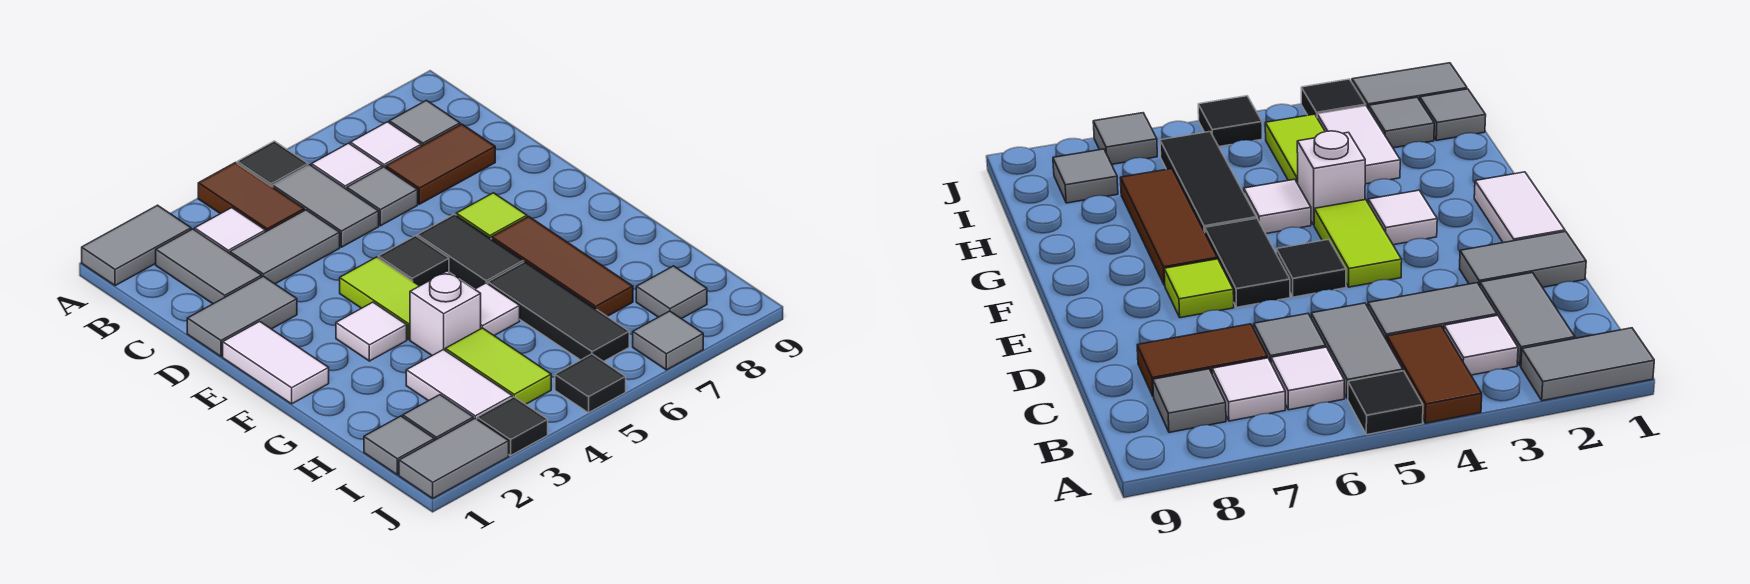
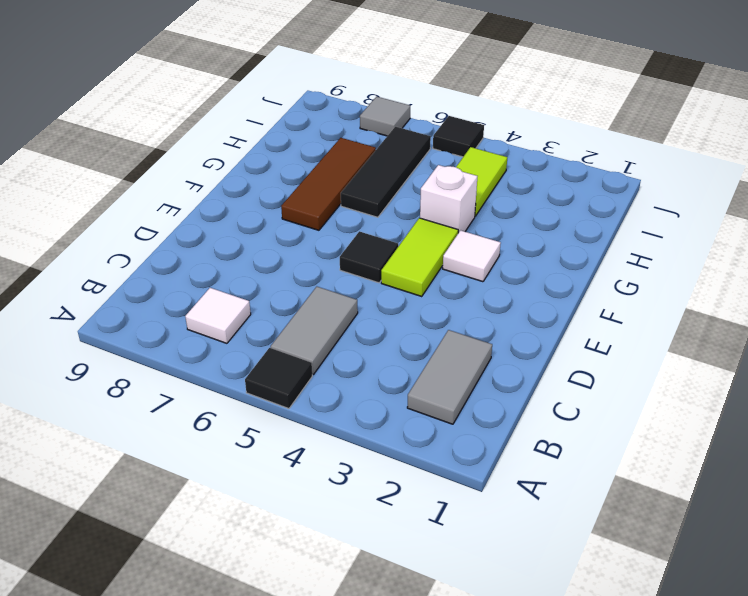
none -> grey 1x2 tile [82,205,191,286]
none -> brown 1x2 tile [198,163,304,232]
none -> white 1x1 tile [195,208,265,253]
none -> white 1x1 tile [312,143,382,189]

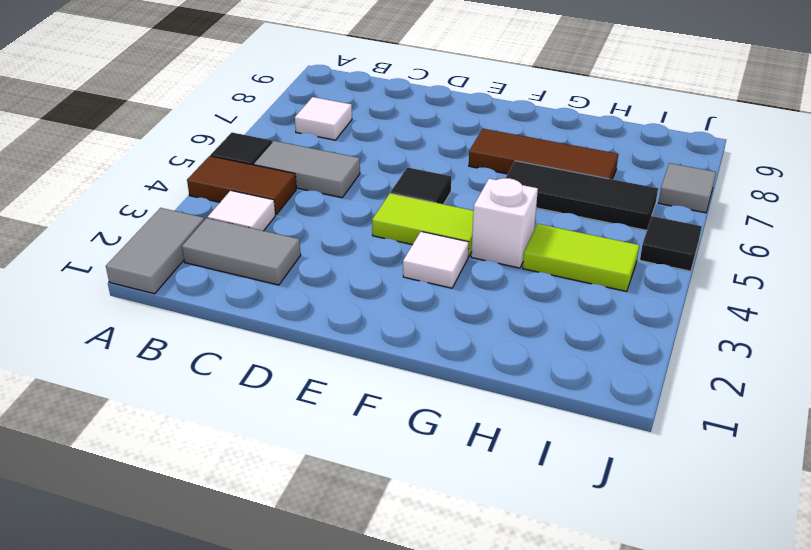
none -> white 1x1 tile [312,143,382,189]
none -> grey 1x1 tile [389,100,460,146]
none -> grey 1x2 tile [230,210,340,284]
none -> grey 1x1 tile [347,167,418,226]

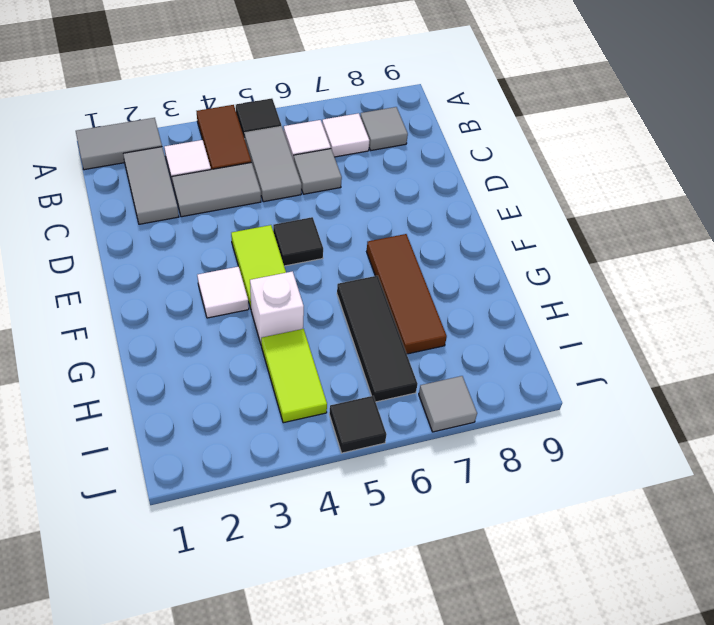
none -> brown 1x2 tile [386,124,495,204]
none -> grey 1x2 tile [187,276,297,357]
none -> white 1x2 tile [223,321,329,404]
none -> black 1x2 tile [417,214,523,289]

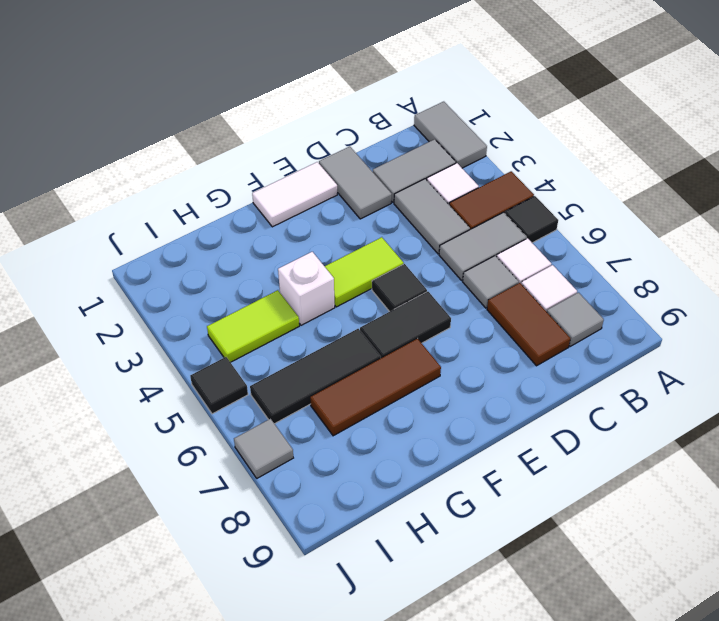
none -> lime 1x1 tile [456,193,527,239]
none -> white 1x1 tile [336,302,407,361]
none -> white 1x1 tile [475,283,520,335]
none -> white 1x2 tile [406,349,512,419]

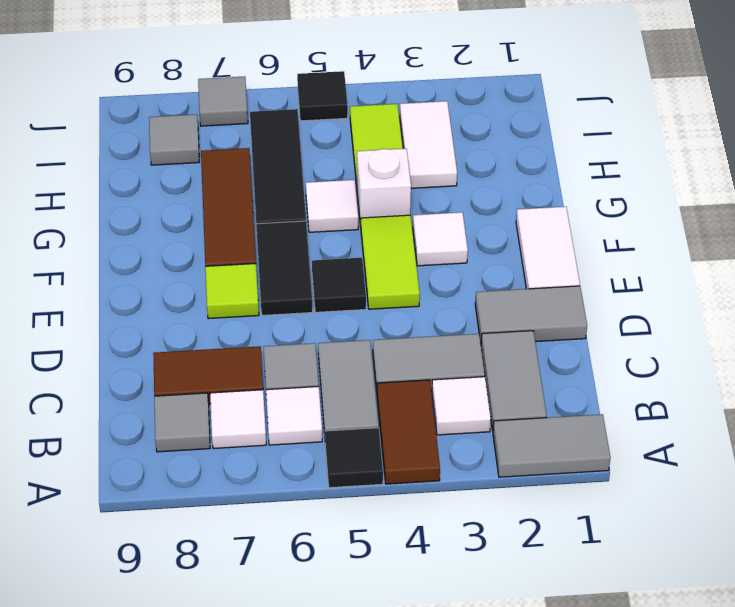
none -> grey 1x1 tile [364,416,435,475]
none -> grey 1x1 tile [403,395,473,440]
none -> grey 1x2 tile [399,418,509,498]
none -> black 1x1 tile [477,397,548,456]

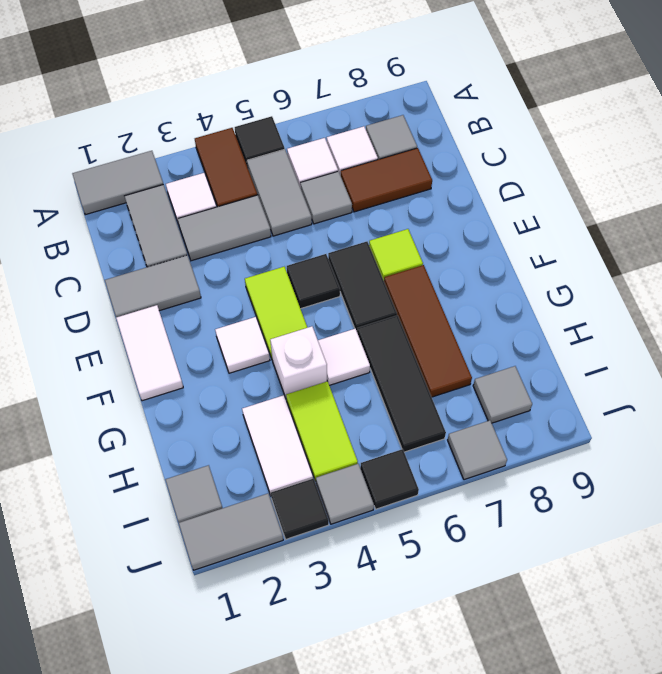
grey 1x1 tile [316,464,374,524] -> grey 1x1 tile moved to [403,395,473,440]

